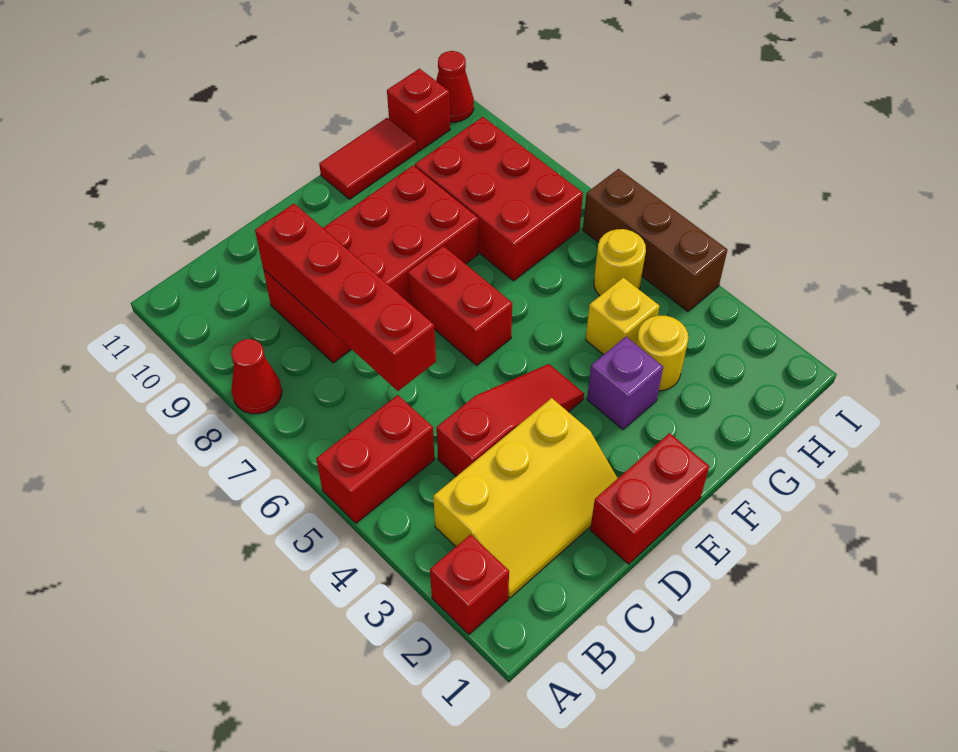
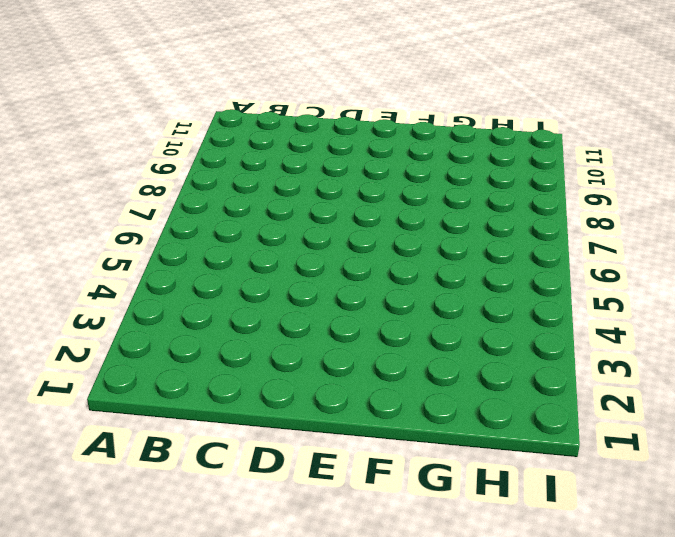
none -> red 1x1 brick [430,534,509,634]
none -> red 1x2 brick [316,395,435,523]
none -> red 1x1 cone [231,339,282,414]

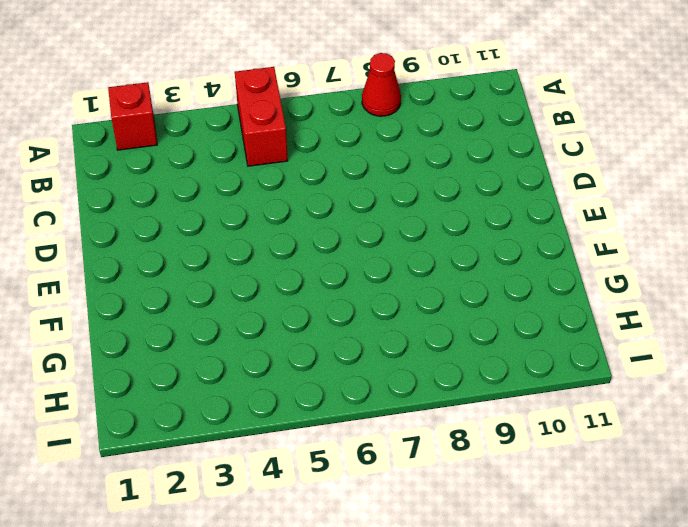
none -> yellow 2x3 slope [433,398,618,598]
none -> red 1x3 slope [437,364,584,476]
none -> red 2x4 brick [264,166,478,363]

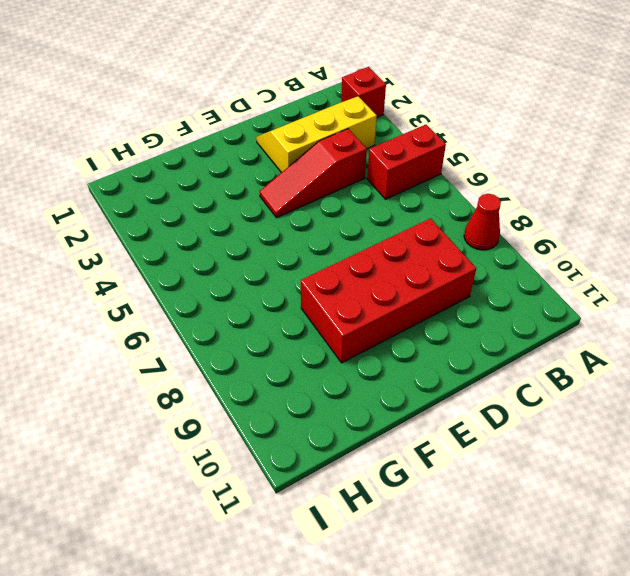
none -> red 1x2 brick [590,433,709,564]
none -> red 1x2 brick [408,246,512,365]
none -> purple 1x1 brick [587,337,663,430]

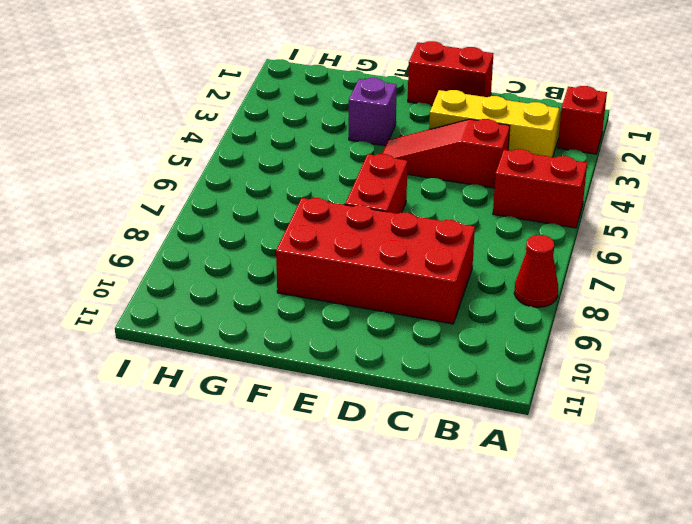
none -> red 1x2 tile [319,118,417,199]
none -> yellow 1x1 round brick [636,316,688,391]
none -> yellow 1x1 brick [586,277,659,355]

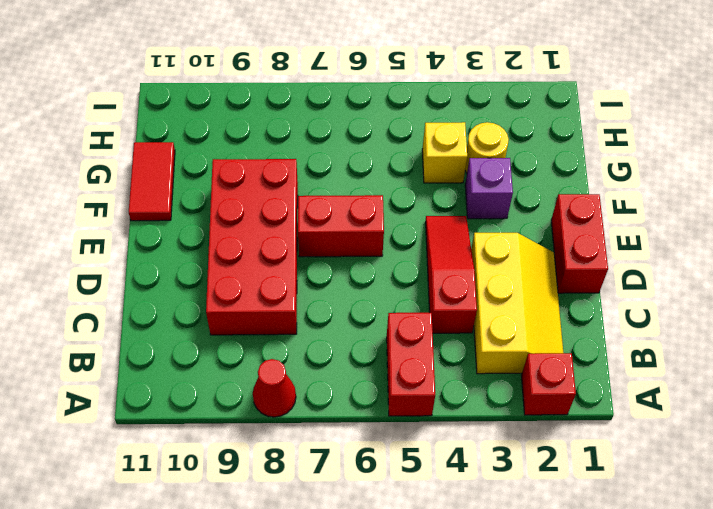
none -> red 2x3 brick [415,117,583,281]
none -> yellow 1x1 round brick [594,229,646,295]
none -> red 1x1 brick [387,69,450,151]

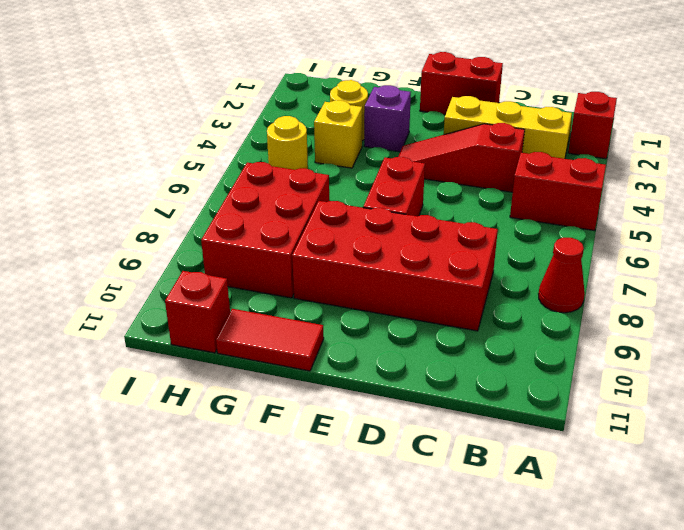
none -> brown 1x3 brick [583,169,728,312]
none -> red 1x1 cone [436,51,474,122]
none -> red 1x4 brick [255,204,436,391]

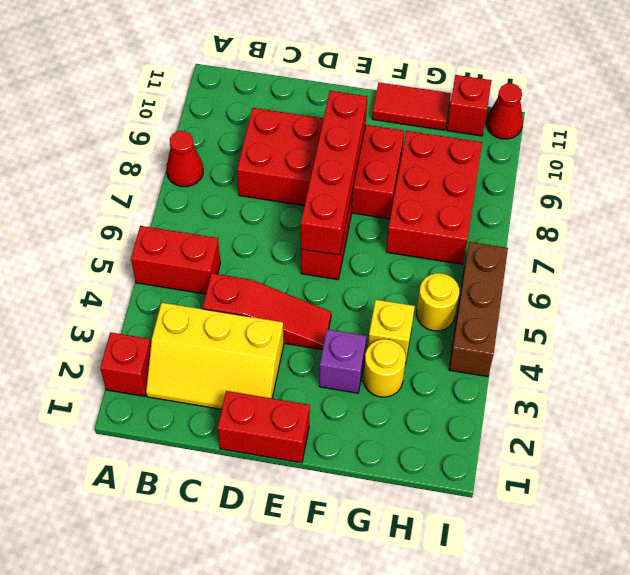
red 1x4 brick [301,91,367,255] -> red 1x4 brick moved to [255,204,436,391]

